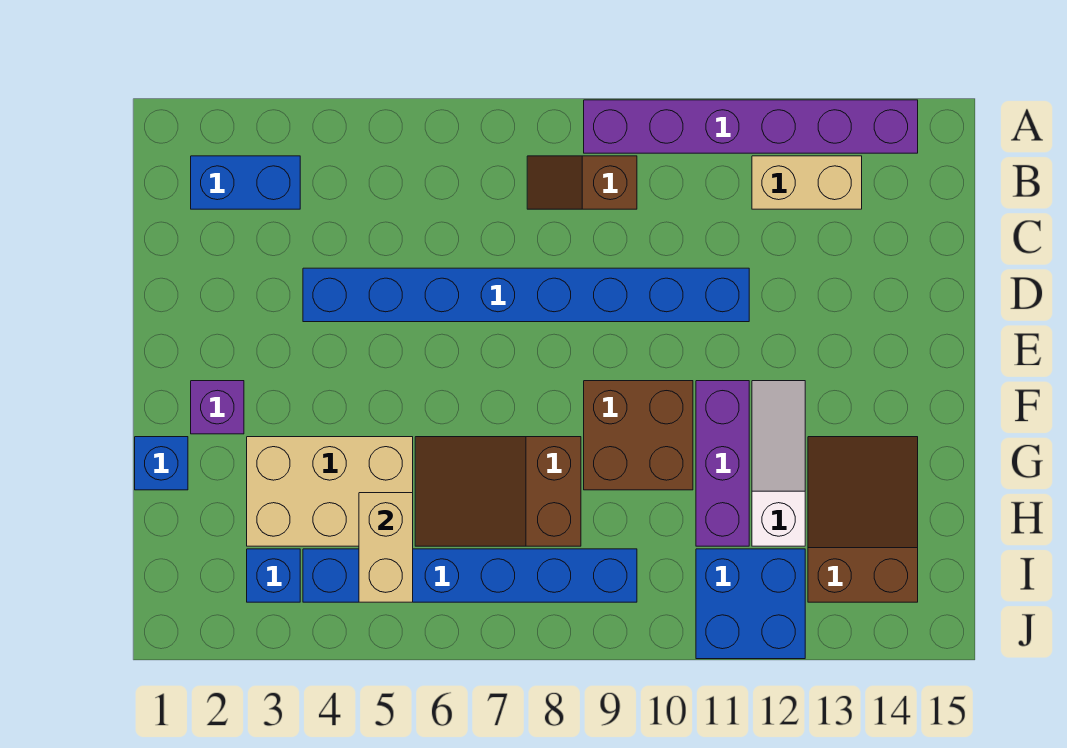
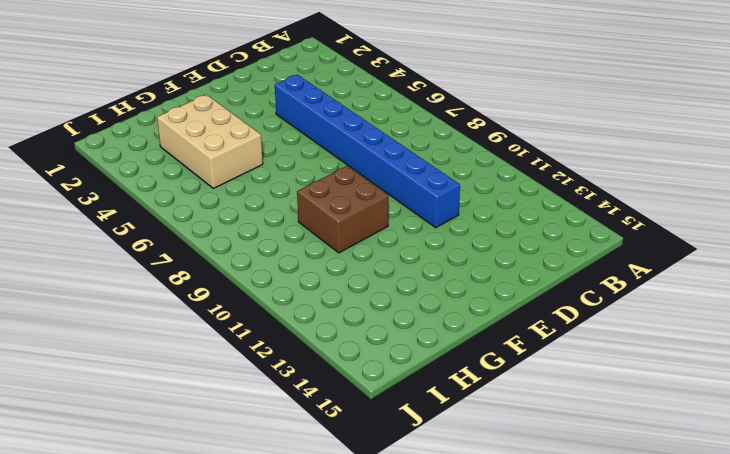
none -> purple 1x6 brick [584,100,918,153]
none -> blue 1x2 brick [191,156,300,209]
none -> brown 1x2 slope [527,156,637,209]

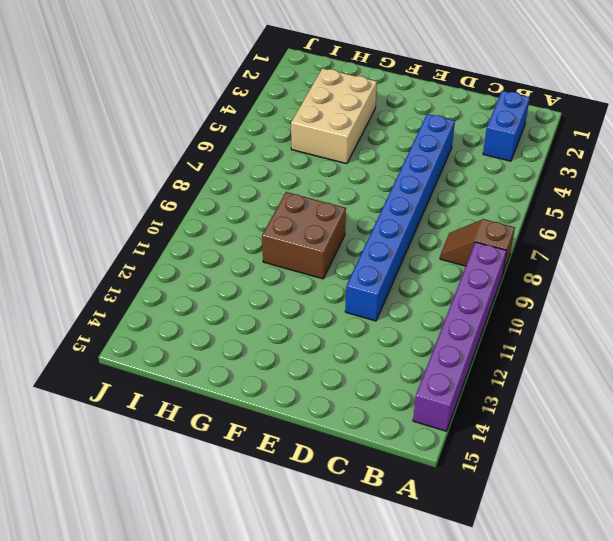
brown 1x2 slope [440,219,515,275] -> brown 1x2 slope turned to [527,156,637,209]
none -> tan 1x2 brick [752,156,862,209]
none -> purple 1x1 brick [191,381,244,434]
none -> purple 1x3 brick [696,381,749,546]

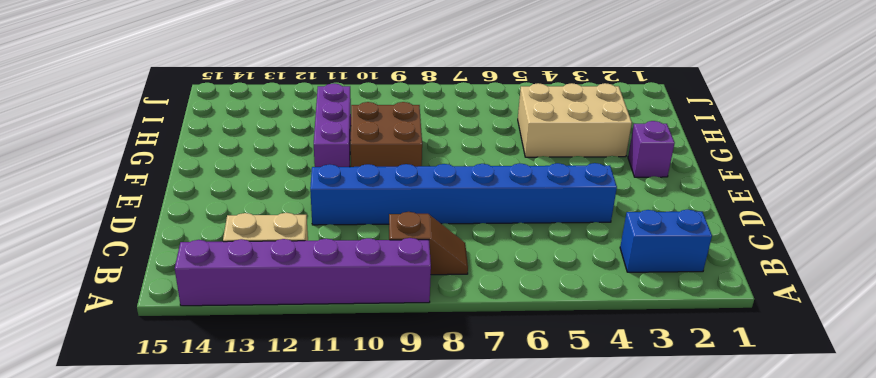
none -> white 1x3 slope [752,381,805,546]
none -> blue 1x1 brick [135,437,188,490]
none -> brown 2x3 slope [415,437,581,546]

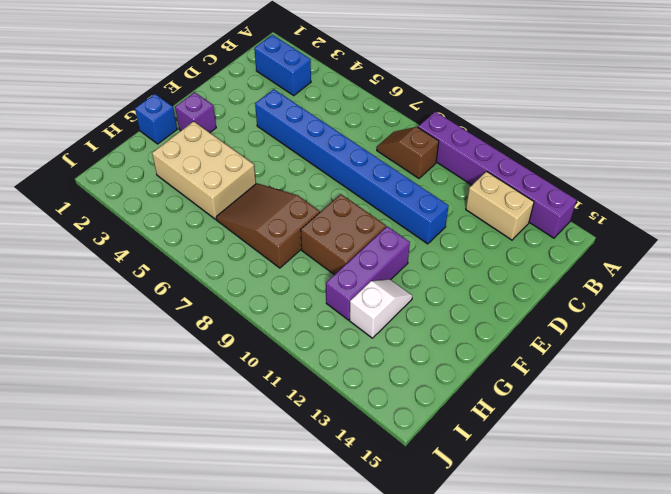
white 1x2 slope [350,279,412,338] -> white 1x3 slope [752,381,805,546]
none -> brown 2x3 slope [808,437,918,602]
none -> blue 1x1 brick [247,549,300,602]
none -> blue 1x6 brick [303,549,637,602]

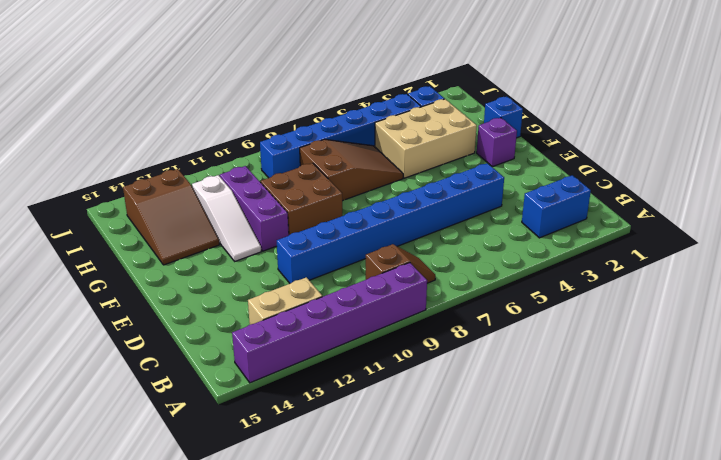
none -> blue 2x2 brick [696,549,805,659]
none -> tan 1x2 brick [359,493,413,602]

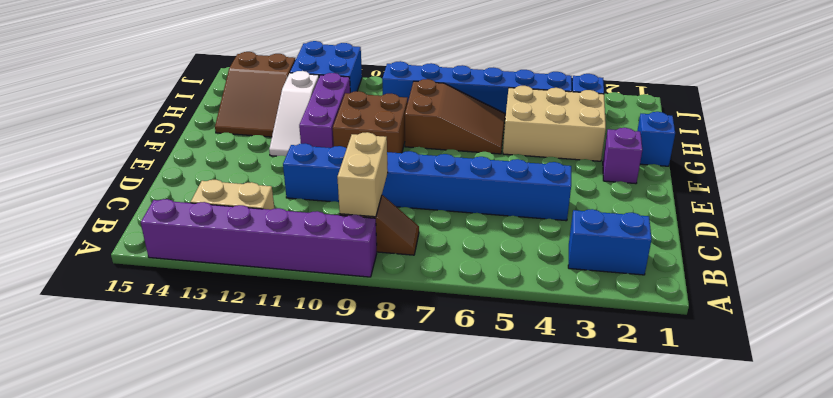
tan 1x2 brick [337,132,388,217] -> tan 1x2 brick moved to [359,493,413,602]

